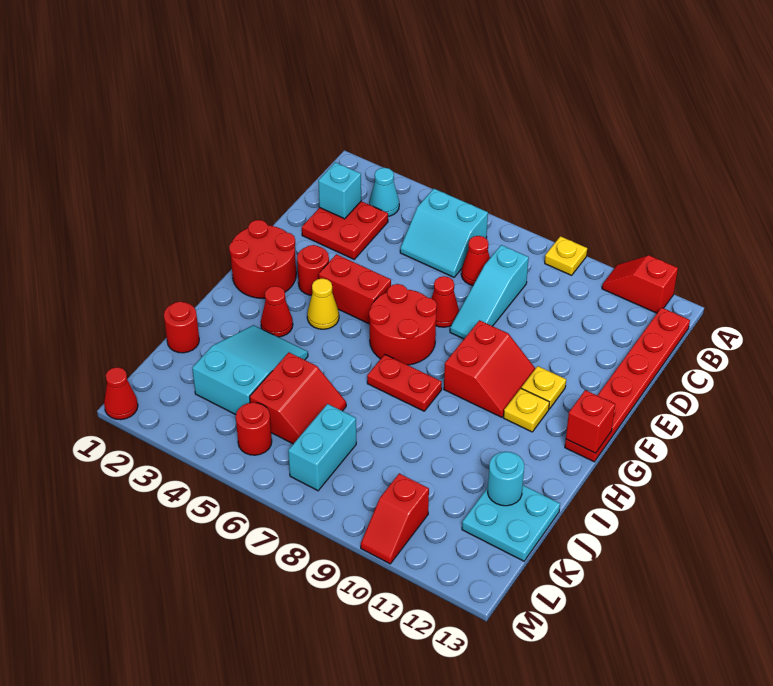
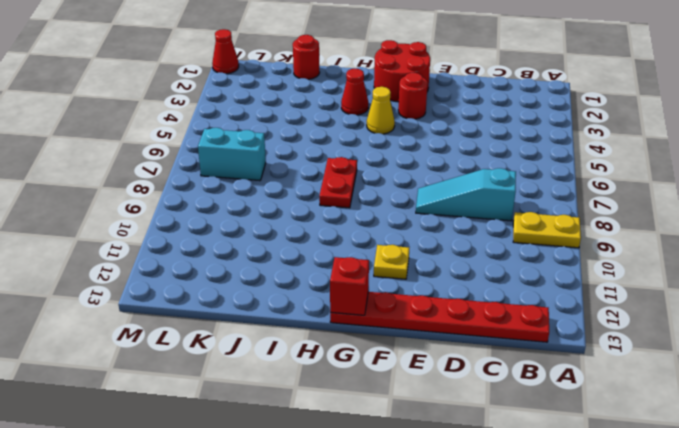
yellow 1x2 plate [513,212,581,248] -> yellow 1x1 plate [545,236,587,275]
none -> red 1x2 slope [602,255,678,313]
none -> cyan 1x1 cone [369,168,399,216]
none -> cyan 2x2 slope [400,189,488,277]
none -> red 2x2 plate [302,201,388,259]

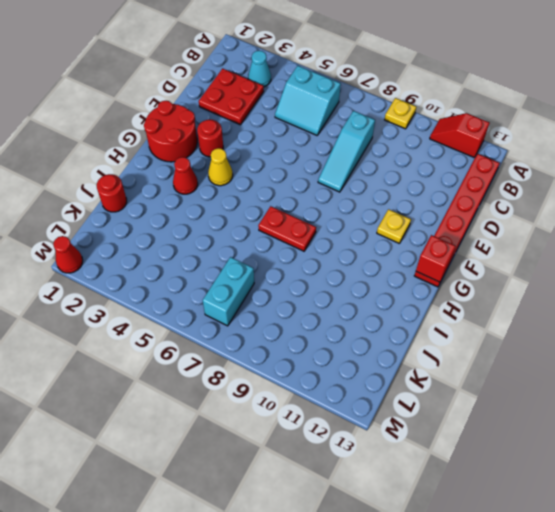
none -> red 1x1 cone [461,236,490,285]
none -> red 1x1 cone [432,276,459,327]
none -> red 1x2 brick [319,254,391,324]
none -> red 2x2 round brick [369,284,437,365]

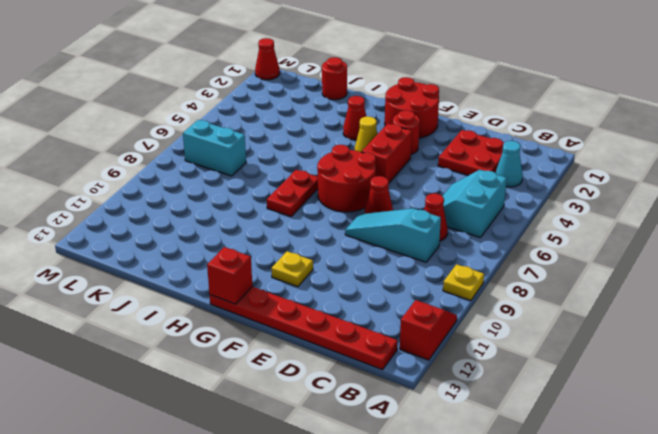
none -> red 2x2 slope [444,320,535,417]
none -> yellow 1x1 plate [504,388,549,432]
none -> cyan 2x3 slope [192,325,308,415]
none -> red 2x2 slope [250,353,346,444]

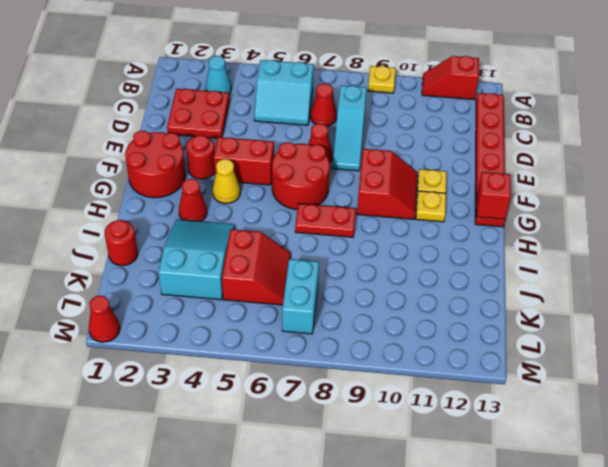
none -> cyan 2x2 plate [462,485,560,561]
none -> red 1x1 round brick [236,403,272,455]
none -> red 1x2 slope [361,473,429,564]
none -> cyan 1x1 brick [318,162,361,219]

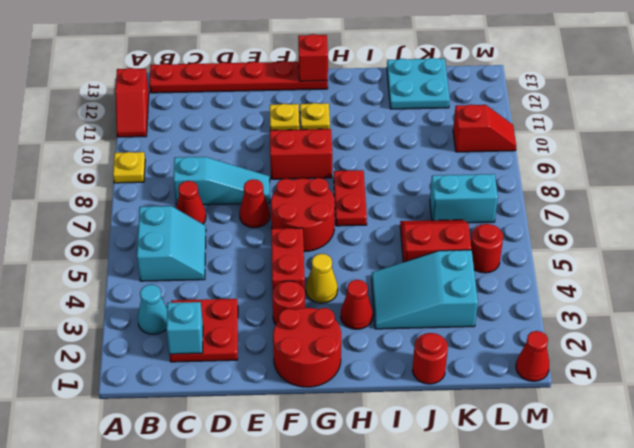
none -> cyan 1x1 round brick [488,452,524,506]

